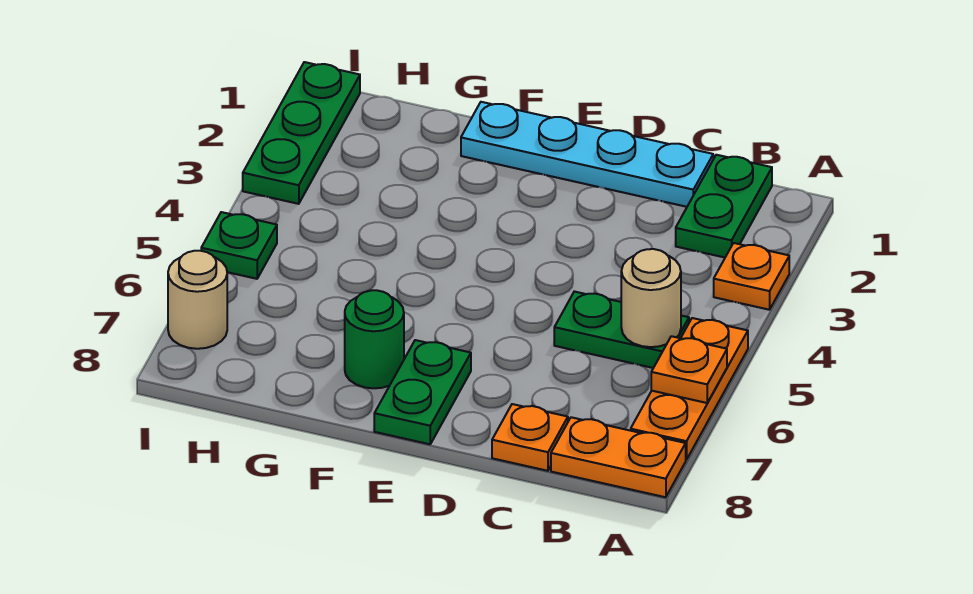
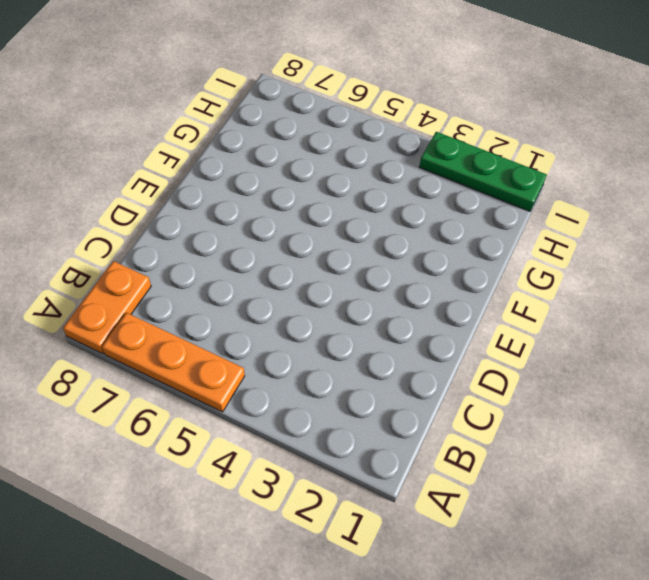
none -> orange 1x1 plate [714,243,789,310]
none -> green 1x2 plate [676,155,772,257]
none -> green 1x2 plate [554,291,689,368]

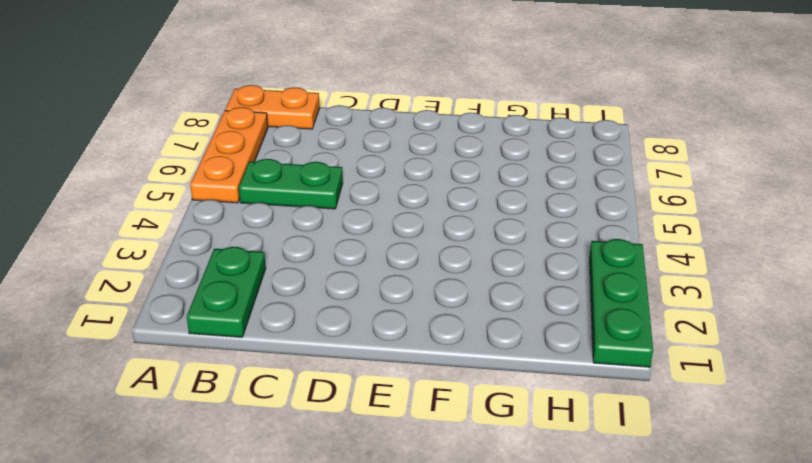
none -> orange 1x1 plate [714,243,789,310]
none -> cyan 1x4 plate [461,102,713,207]
none -> orange 1x1 plate [492,404,568,471]

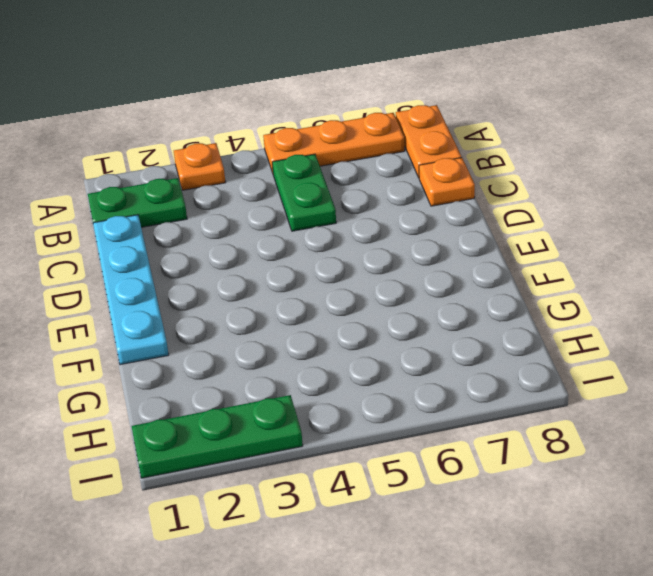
none -> green 1x2 plate [374,340,471,444]
none -> green 1x1 round brick [345,290,404,388]
none -> green 1x1 plate [201,212,277,279]

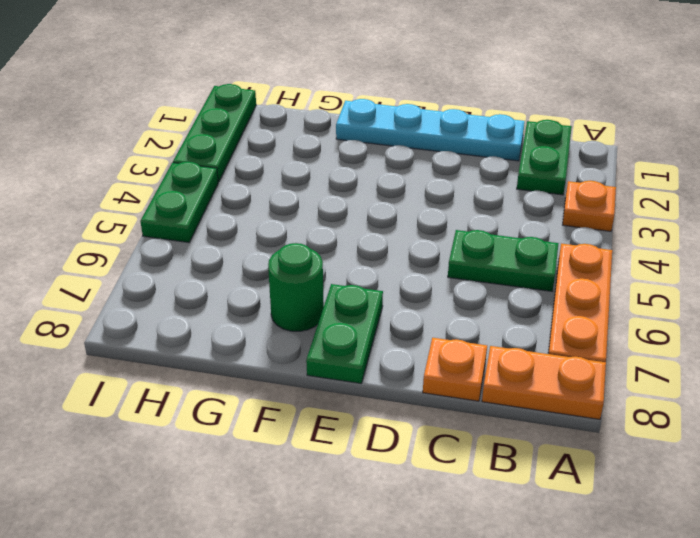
green 1x2 plate [140,162,218,242] -> green 1x1 plate [201,212,277,279]
none -> tan 1x1 round brick [168,251,227,349]
none -> orange 1x1 plate [651,336,727,403]
none -> tan 1x1 round brick [621,249,681,347]

